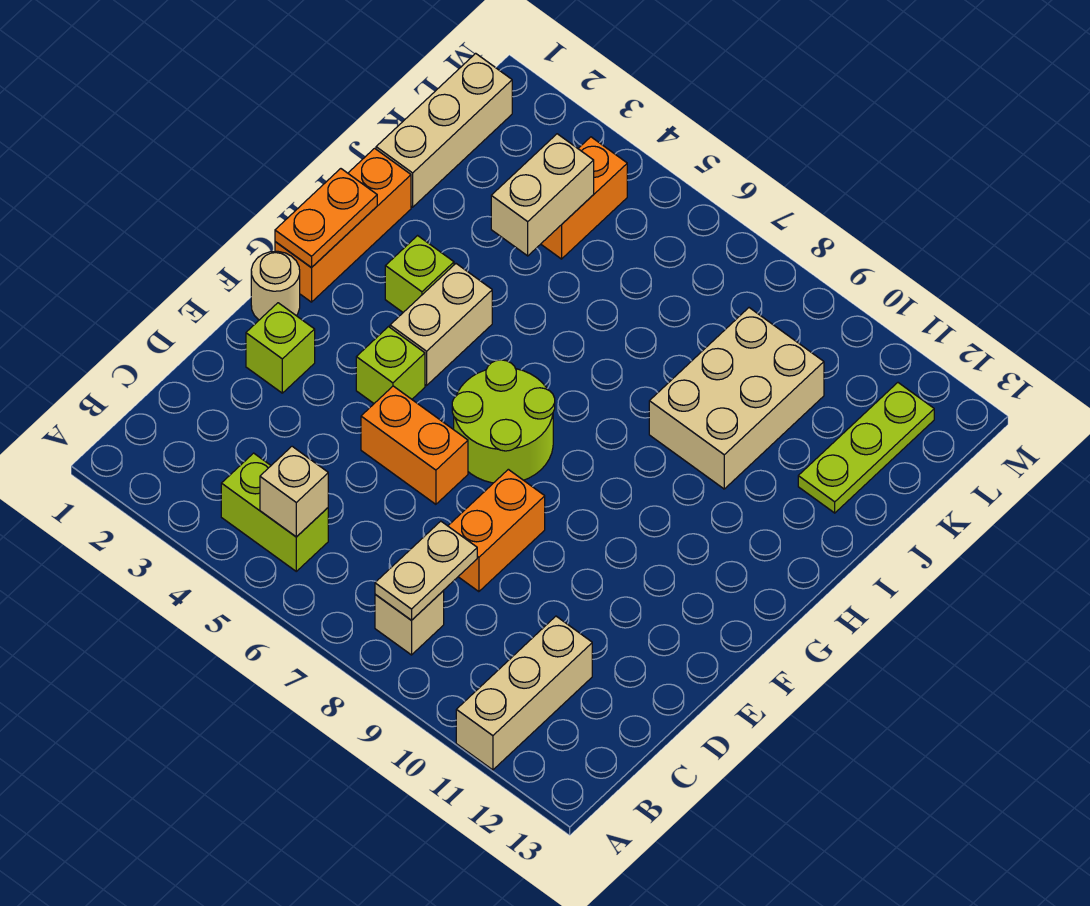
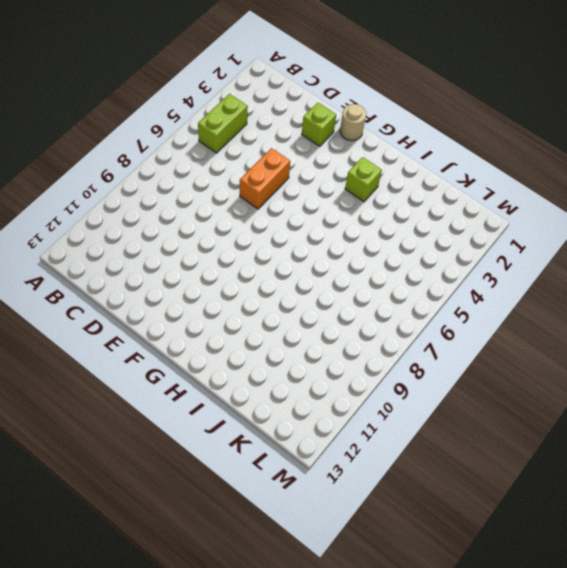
none -> tan 1x3 brick [456,616,592,770]
none -> tan 1x1 brick [375,591,444,655]
none -> orange 1x2 brick [448,469,545,592]

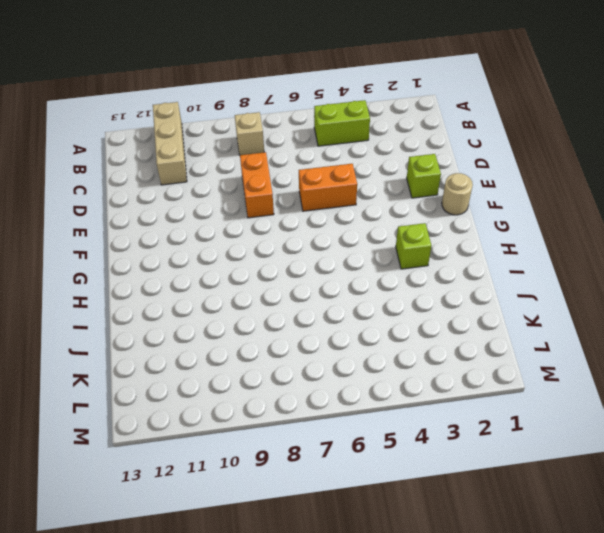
none -> lime 1x1 brick [356,327,425,403]
none -> lime 2x2 round brick [452,360,555,483]
none -> orange 1x3 brick [275,148,411,302]

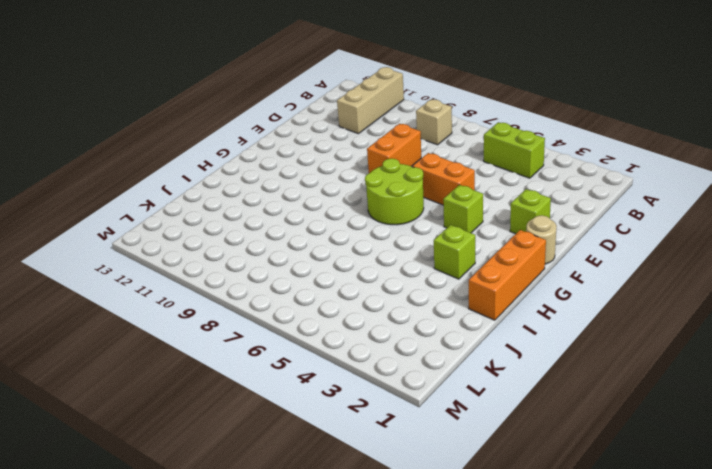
none -> tan 1x2 brick [390,264,492,385]
none -> tan 2x3 brick [649,308,824,489]
none -> tan 1x3 brick [376,53,512,207]

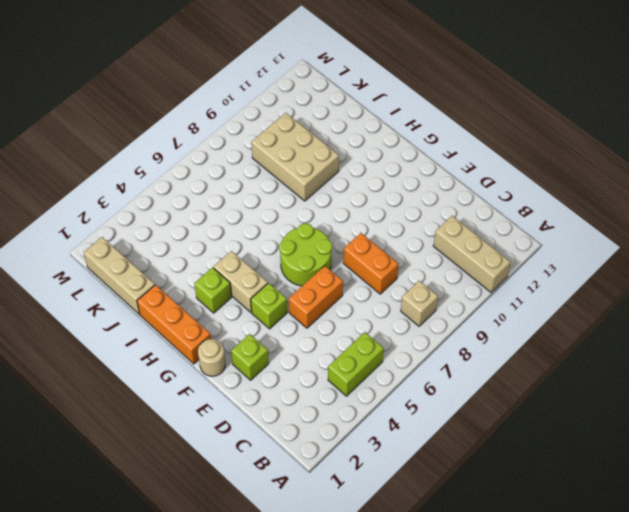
none -> lime 1x3 plate [798,383,934,513]
none -> orange 1x2 brick [541,137,627,259]
none -> tan 1x1 brick [260,446,328,537]

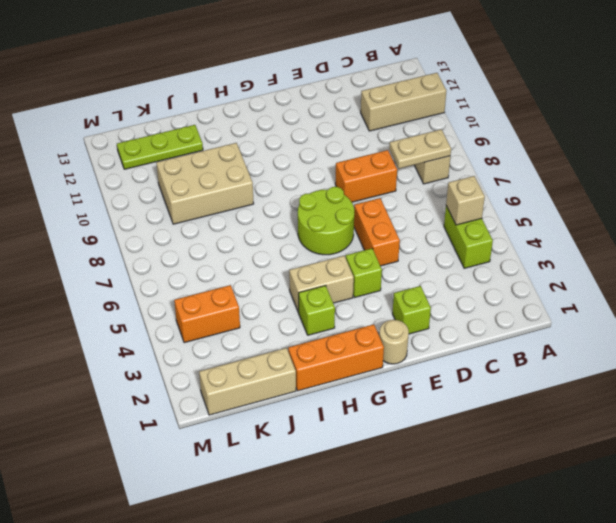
none -> orange 1x2 plate [275,169,377,268]
none -> tan 1x2 brick [491,134,594,256]

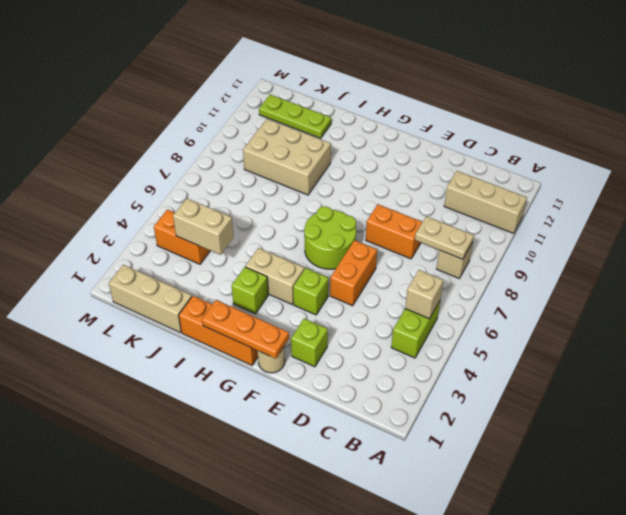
orange 1x3 plate [202,300,289,359] -> orange 1x2 plate [275,169,377,268]

